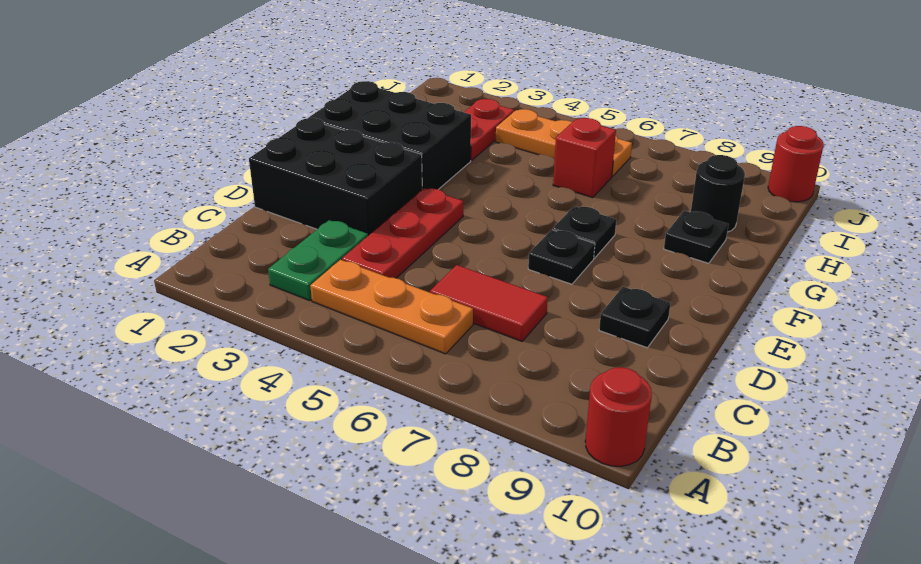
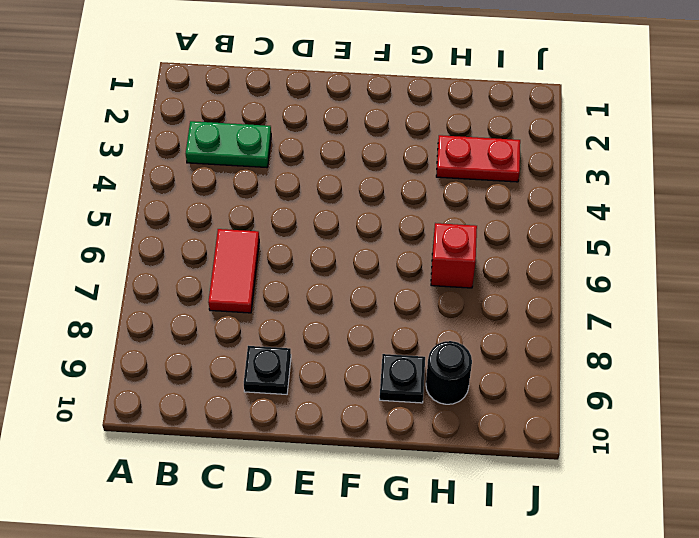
none -> red 1x1 round brick [585,367,652,466]
none -> orange 1x3 plate [310,260,473,354]
none -> red 1x3 plate [342,188,463,278]

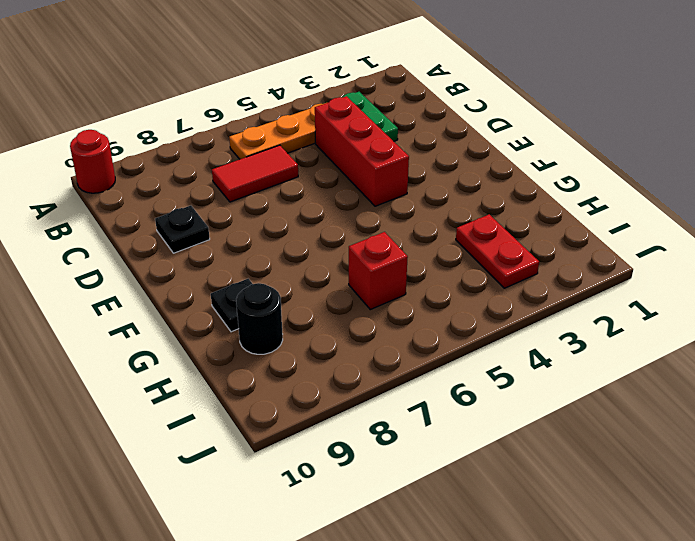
red 1x3 brick [315,96,409,206] -> red 1x3 plate [342,188,463,278]
none -> black 2x3 brick [249,118,422,236]
none -> black 1x1 plate [528,230,595,284]
none -> black 2x3 brick [309,81,471,190]

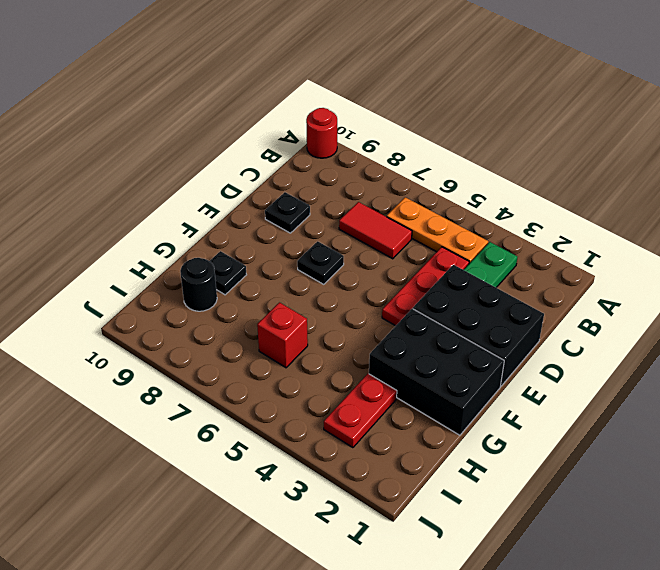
none -> black 1x1 plate [553,206,616,258]
none -> orange 1x3 plate [496,109,632,177]
none -> red 1x1 round brick [768,126,824,202]

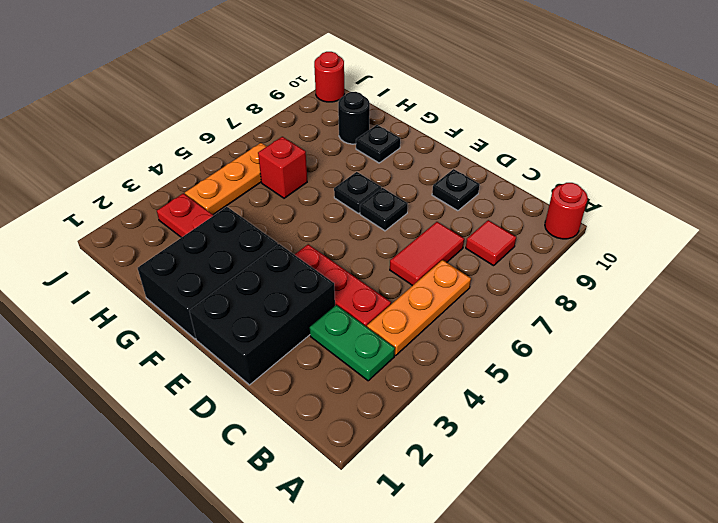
red 1x1 tile [466,220,516,266] -> none

